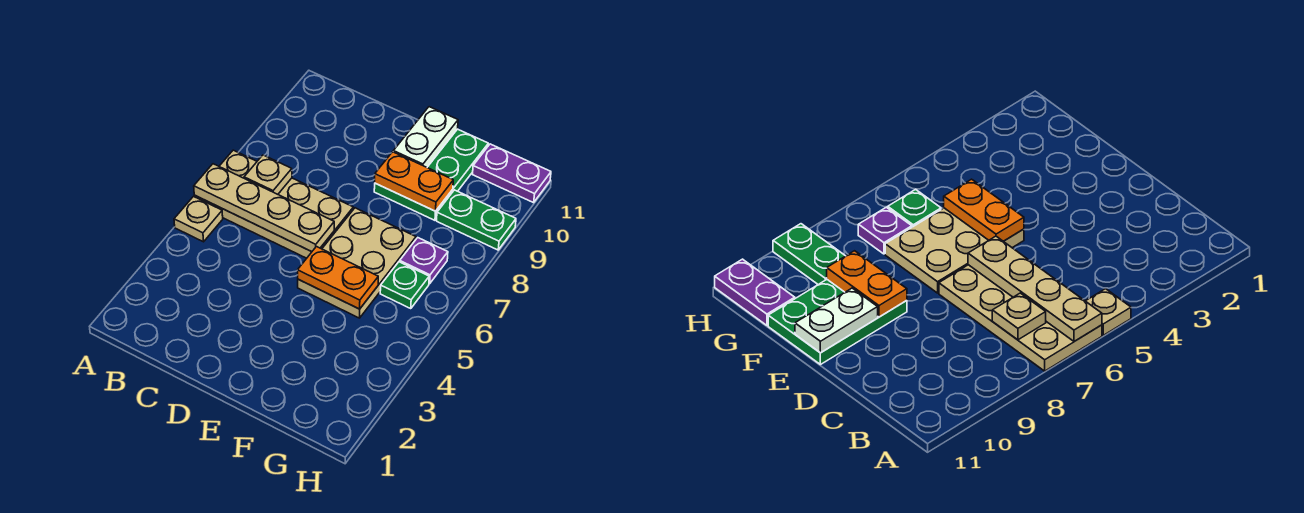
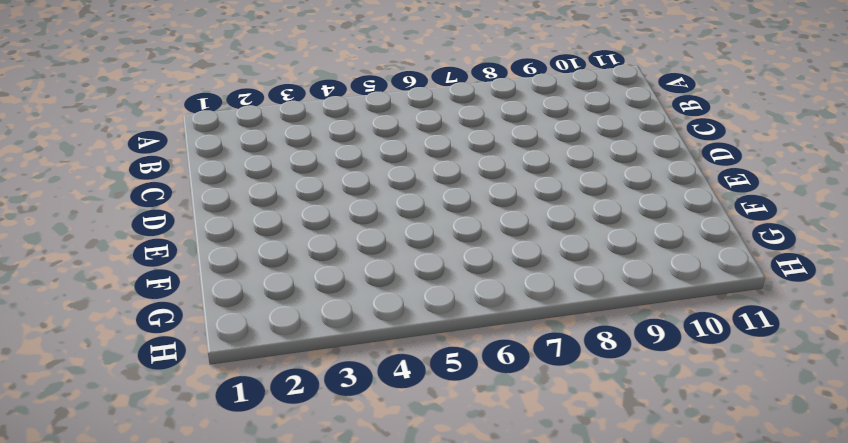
none -> tan 1x1 plate [174,197,223,242]
none -> tan 2x4 plate [194,150,353,258]
none -> tan 2x3 plate [298,208,416,318]

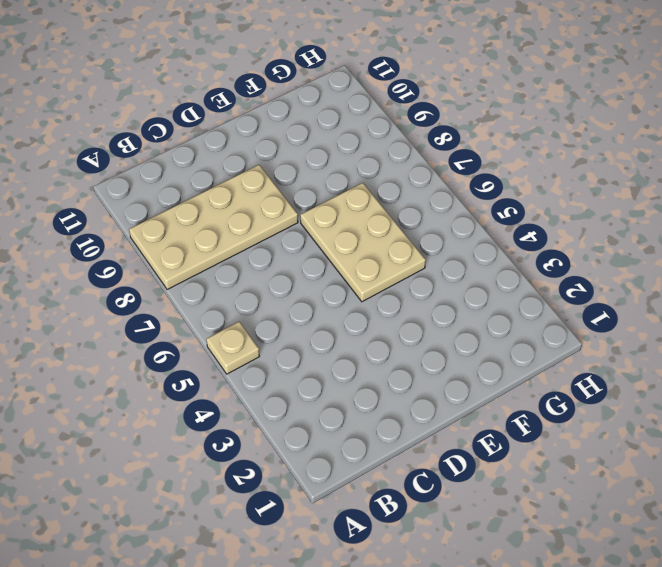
tan 2x4 plate [129,165,298,290] -> tan 2x4 plate moved to [194,150,353,258]
none -> green 2x3 plate [374,129,488,220]
none -> green 1x1 plate [380,262,429,309]
none -> purple 1x1 plate [400,238,448,284]

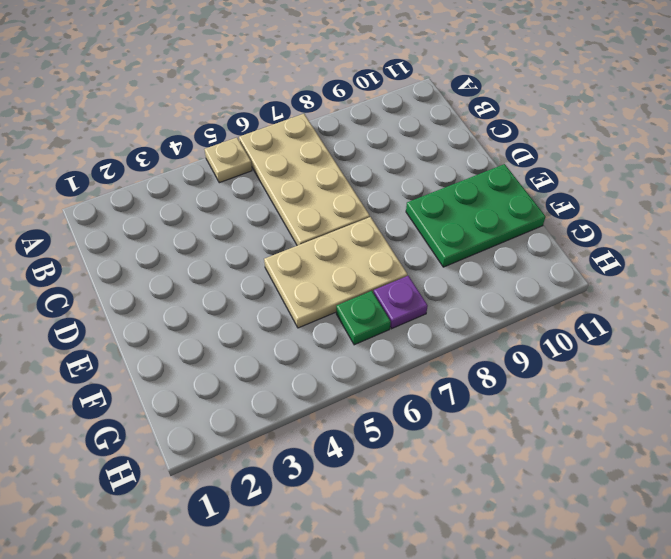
none -> green 1x2 plate [437,190,516,250]
none -> purple 1x2 plate [473,144,551,203]
none -> tan 1x4 plate [194,164,334,252]

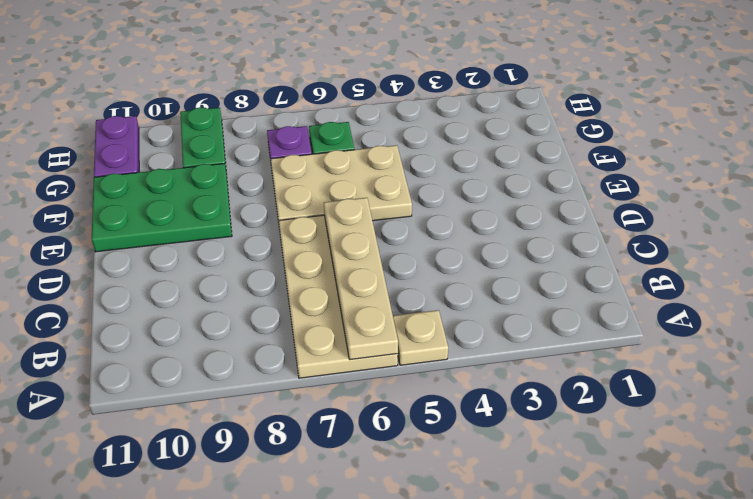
none -> tan 1x1 plate [244,155,292,194]
none -> orange 1x2 plate [297,247,378,309]
none -> orange 1x2 plate [375,152,453,211]

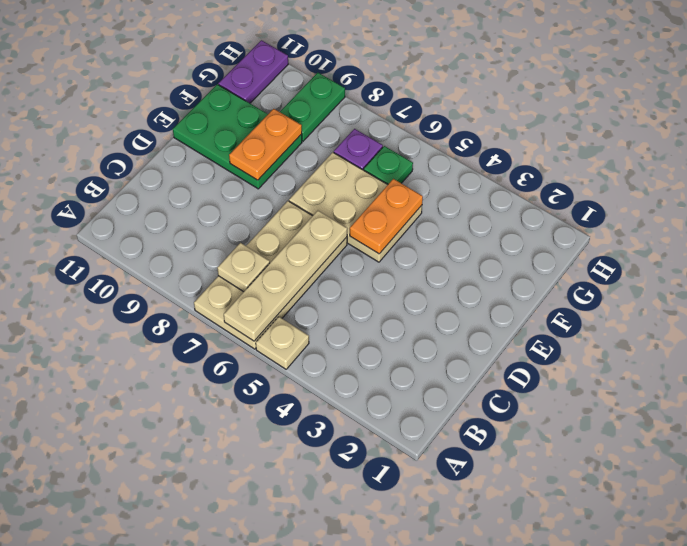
none -> white 1x2 plate [393,107,458,167]

